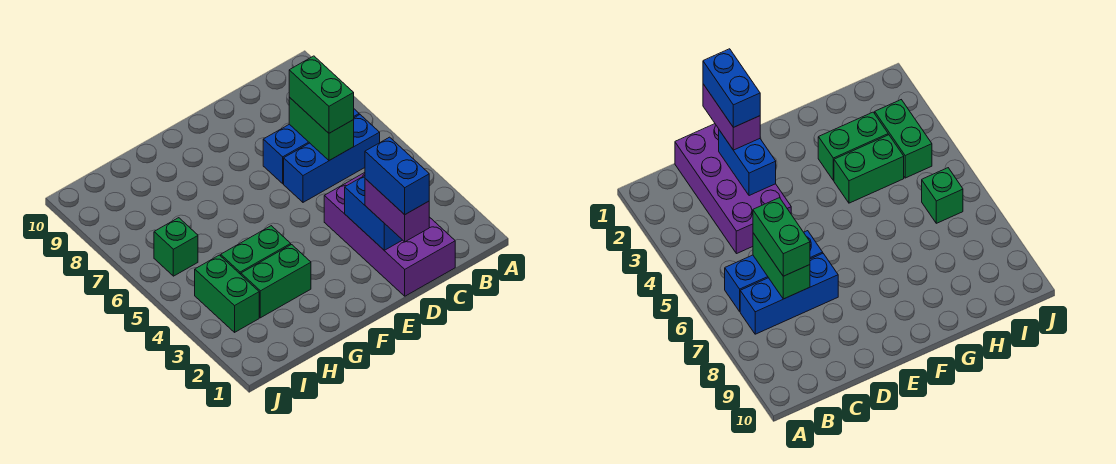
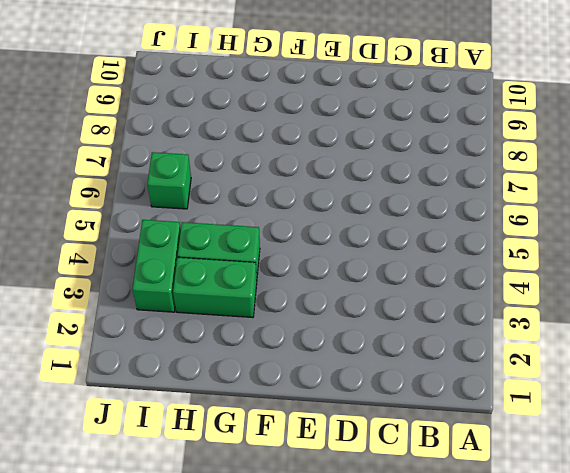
none -> blue 1x3 brick [284,115,380,202]
none -> blue 1x3 brick [263,109,359,184]
none -> purple 2x4 brick [324,173,455,296]

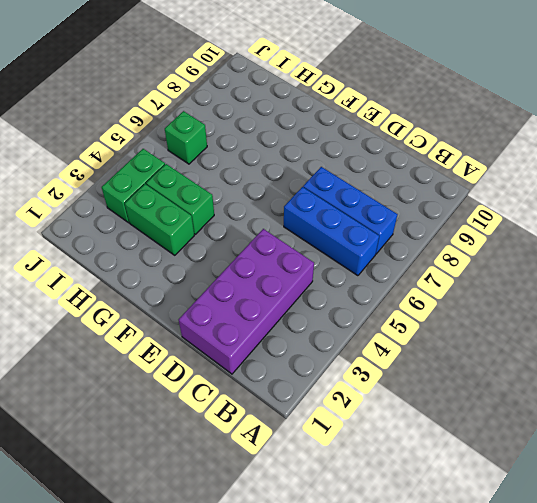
none -> green 1x2 brick [289,97,354,161]
none -> blue 1x2 brick [345,176,402,250]
none -> green 1x2 brick [289,56,354,133]

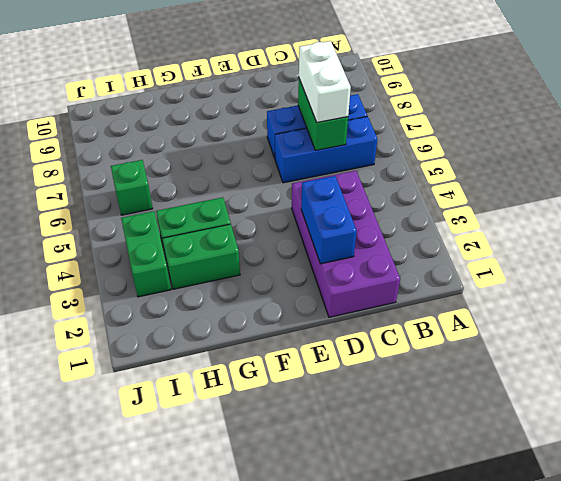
white 1x2 brick [299,41,351,122] -> green 1x2 brick [289,56,354,133]
none -> purple 1x2 brick [365,179,429,242]
none -> blue 1x2 brick [365,137,429,215]

